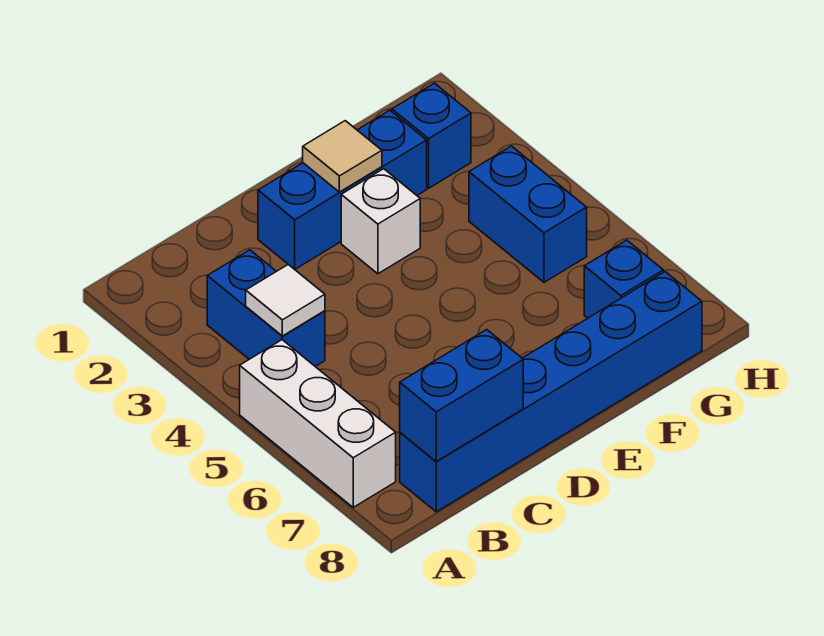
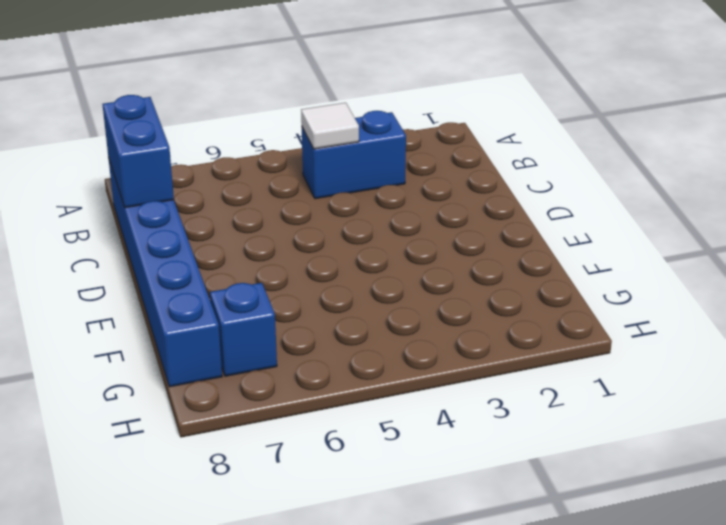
none -> white 1x3 brick [240,340,396,507]
none -> blue 1x3 brick [258,110,427,269]

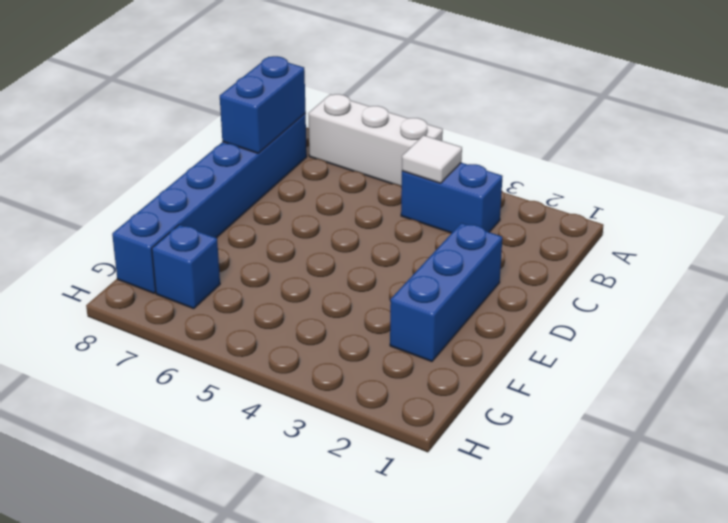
none -> white 1x1 brick [341,169,420,274]
none -> blue 1x1 brick [392,83,471,188]

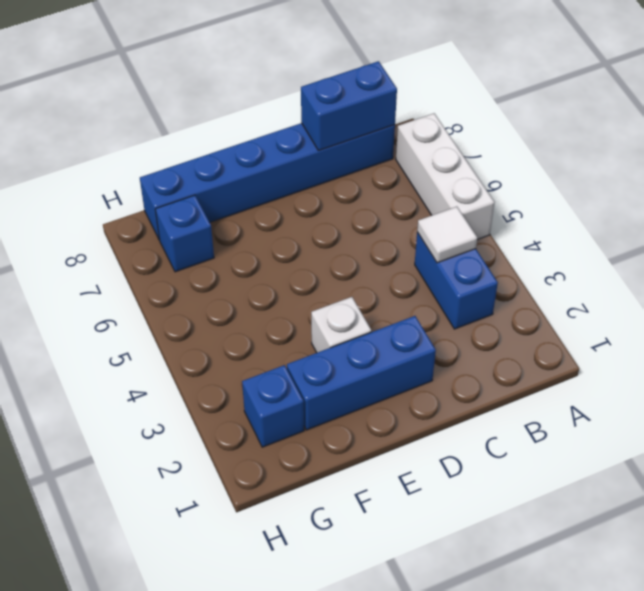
none -> blue 1x2 brick [469,146,587,282]
none -> tan 1x1 tile [303,121,382,192]

